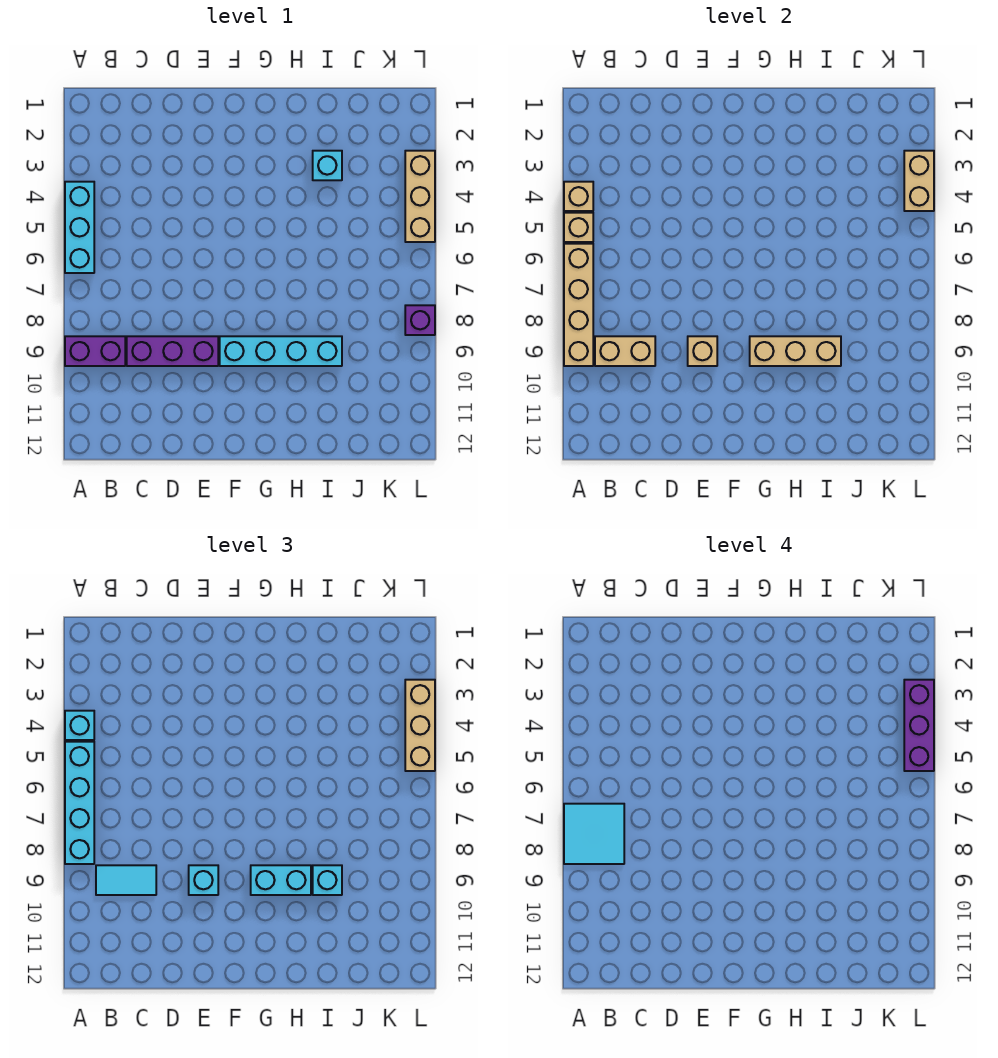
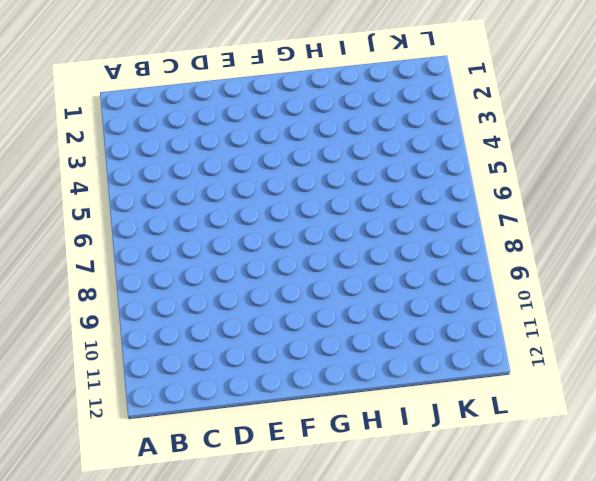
none -> cyan 1x3 brick [65,182,94,273]
none -> purple 1x2 brick [65,336,125,366]
none -> purple 1x3 brick [127,336,218,366]

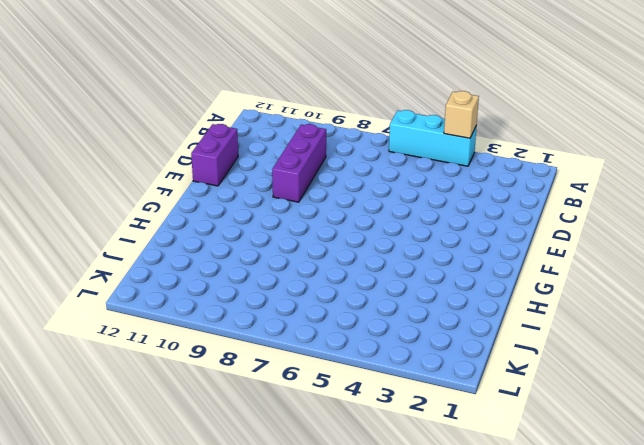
purple 1x2 brick [191,124,238,186] -> purple 1x2 brick moved to [65,336,125,366]
none -> cyan 1x4 brick [220,336,342,366]
none -> cyan 1x1 brick [313,151,342,180]
none -> tan 1x3 brick [405,151,435,242]

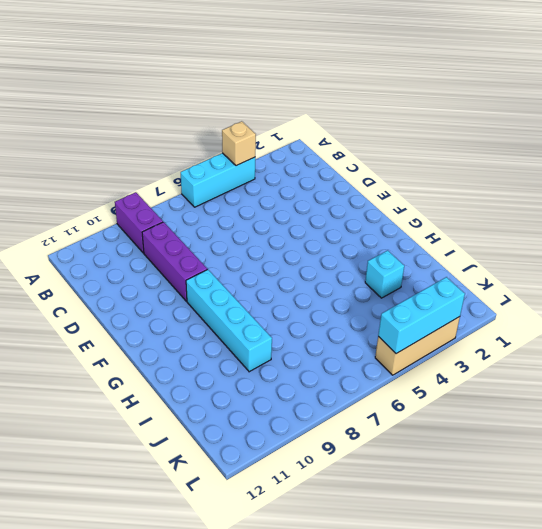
cyan 1x3 brick [378,277,465,354] -> tan 1x2 brick [904,151,934,211]
none -> purple 1x1 brick [405,305,435,335]
none -> tan 1x1 brick [564,213,593,242]
none -> tan 1x4 brick [564,244,593,366]

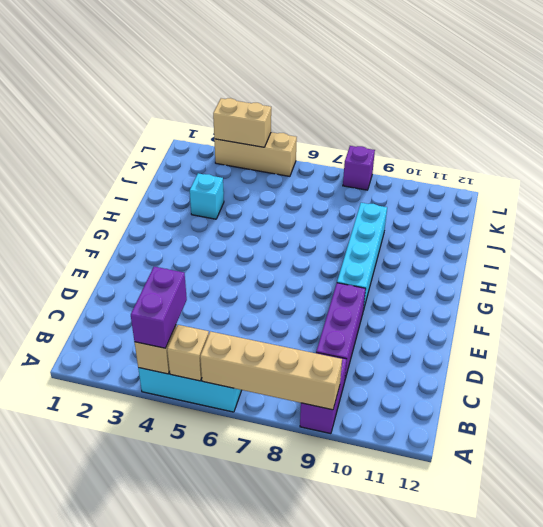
purple 1x2 brick [131,267,187,348] -> cyan 1x1 brick [65,711,94,740]
none -> tan 1x2 brick [595,336,655,366]
none -> tan 1x1 brick [688,336,717,366]
none -> tan 1x3 brick [750,336,841,366]

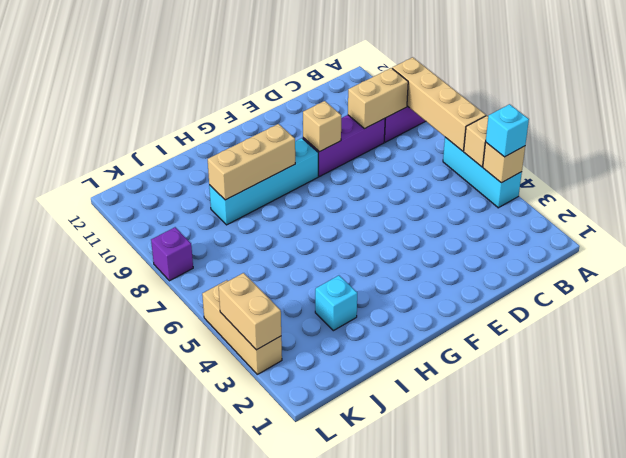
none -> cyan 1x4 brick [65,742,94,864]
none -> cyan 1x2 tile [96,865,156,895]
none -> cyan 1x1 brick [189,865,218,895]

